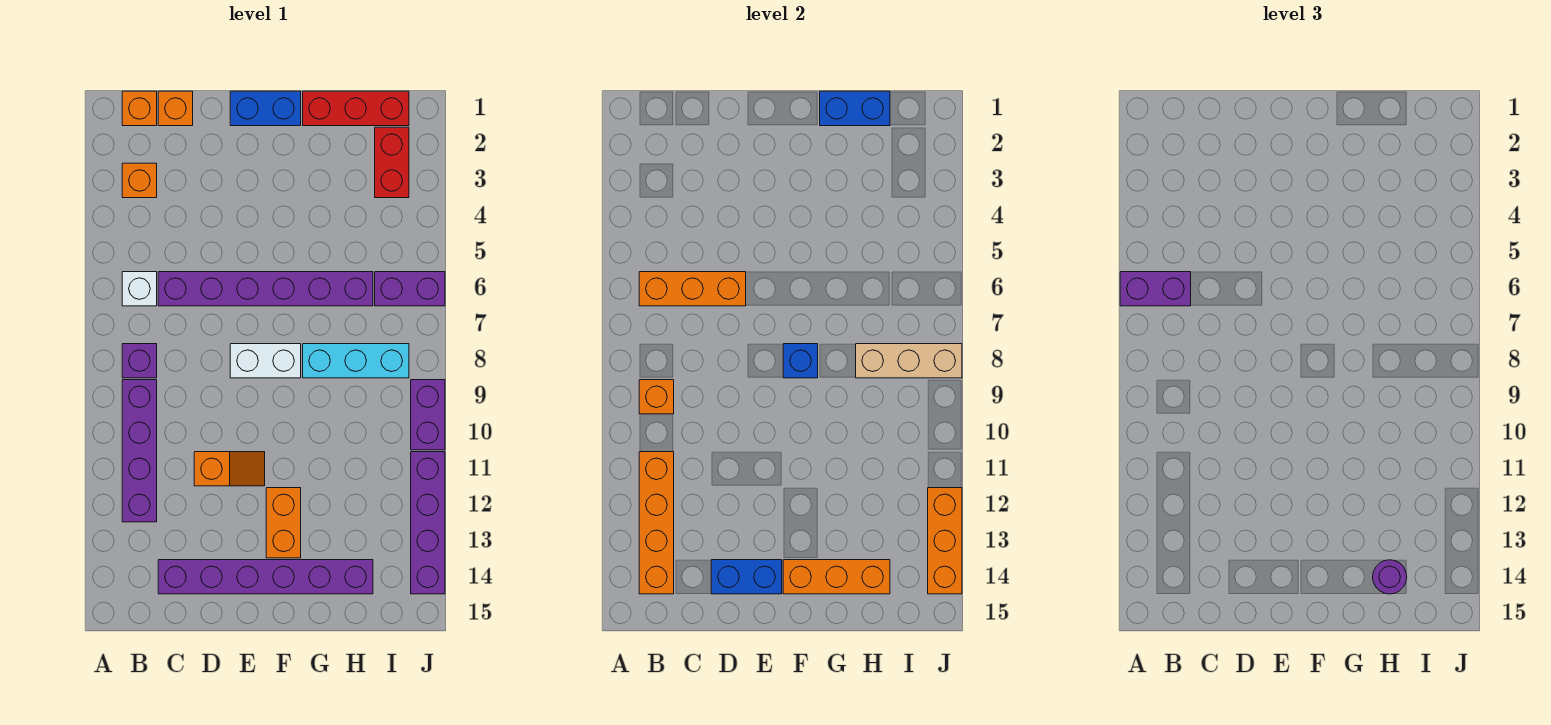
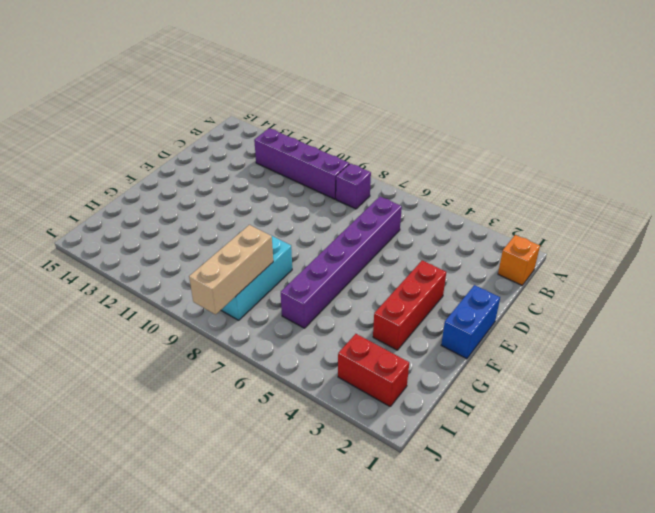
red 1x3 brick [373,261,446,350] -> red 1x3 brick moved to [303,91,409,126]
none -> orange 1x1 brick [122,163,157,198]
none -> white 1x1 brick [122,272,157,306]
none -> orange 1x1 brick [158,91,193,126]

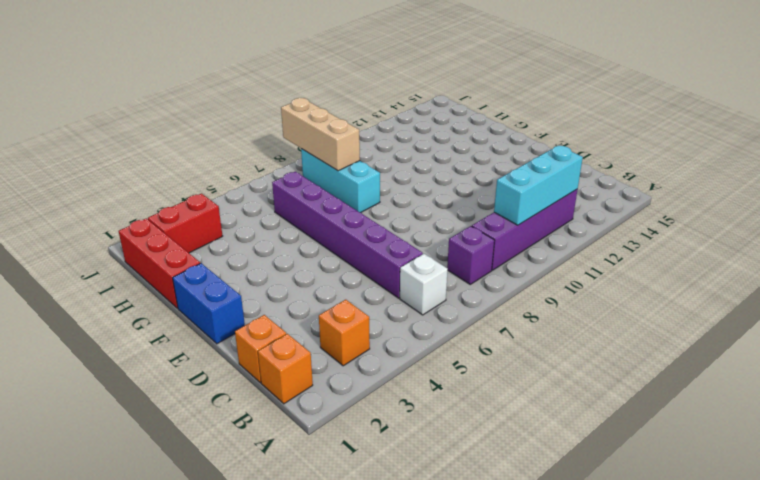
cyan 1x3 brick [494,146,583,225] -> orange 1x4 brick [639,452,674,594]
none -> purple 1x6 brick [158,560,373,594]
none -> orange 1x2 slope [194,452,265,486]
none -> white 1x2 brick [230,344,301,378]

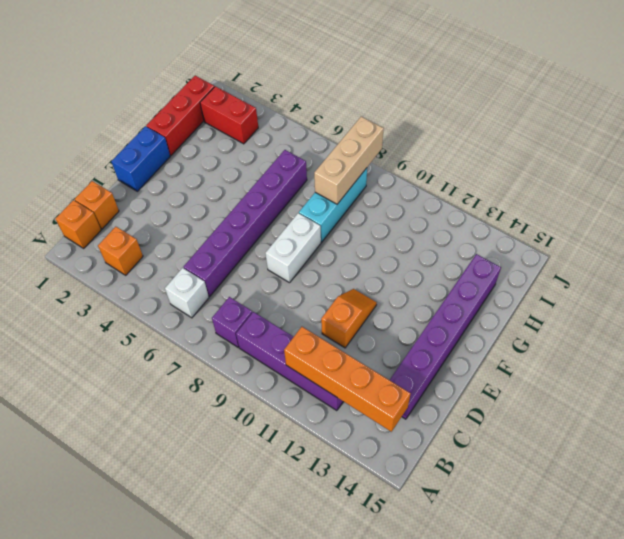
none -> orange 1x2 brick [266,488,301,558]
none -> purple 1x2 brick [375,272,445,306]
none -> purple 1x2 brick [411,380,445,450]

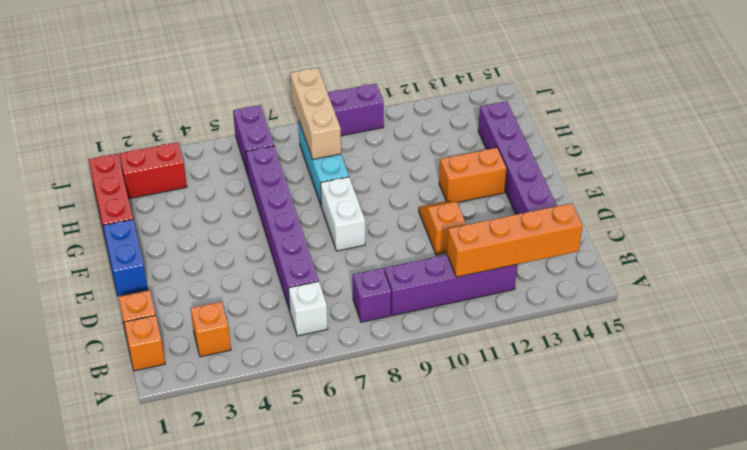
none -> purple 1x4 brick [411,452,445,594]
none -> orange 1x3 brick [639,272,746,306]
none -> orange 1x1 brick [639,380,674,414]

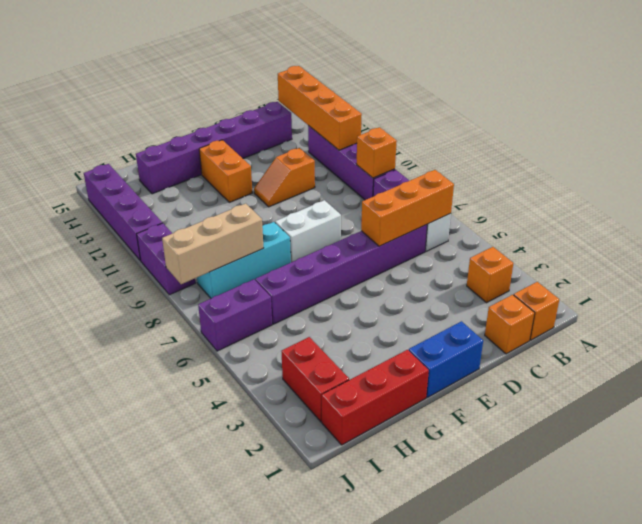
none -> blue 1x2 brick [711,560,782,594]
none -> blue 1x1 brick [783,344,818,378]
none -> orange 1x3 brick [783,560,890,594]

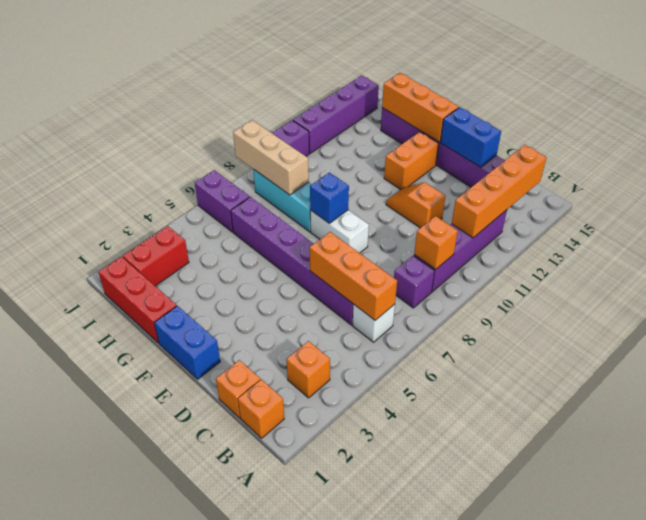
none -> blue 1x2 brick [820,91,890,126]
none -> orange 1x3 brick [928,488,962,594]
none -> purple 1x2 brick [1120,272,1191,306]

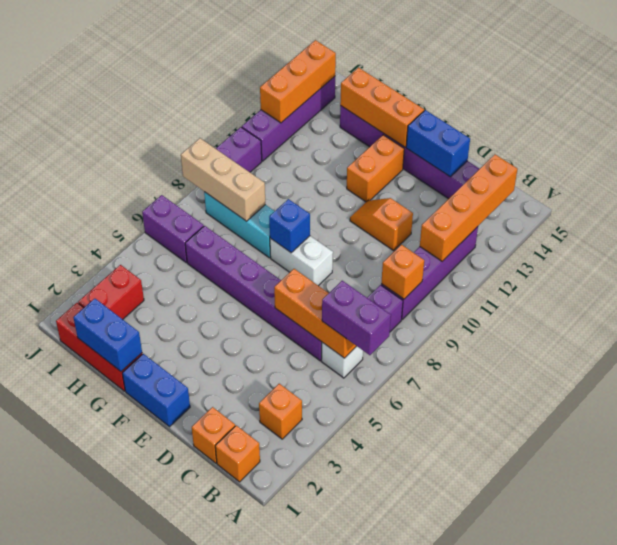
none -> purple 1x1 round brick [1373,560,1407,594]

